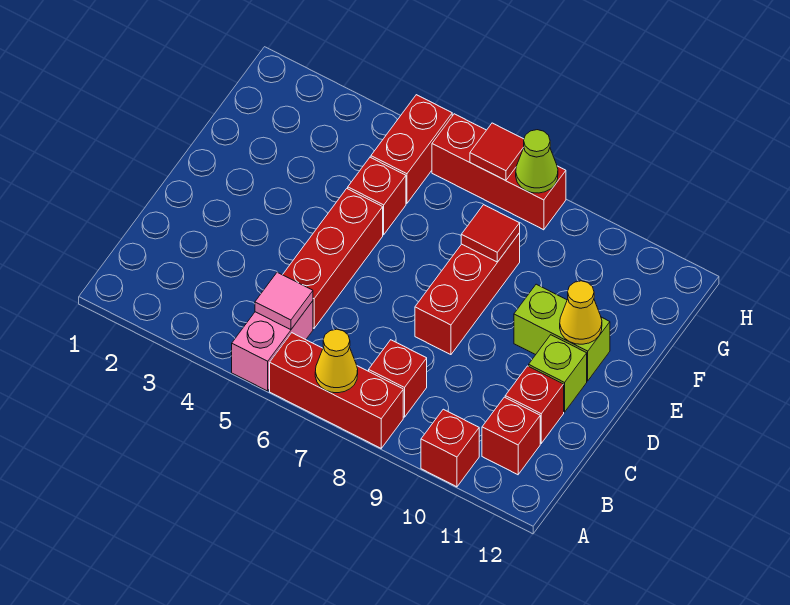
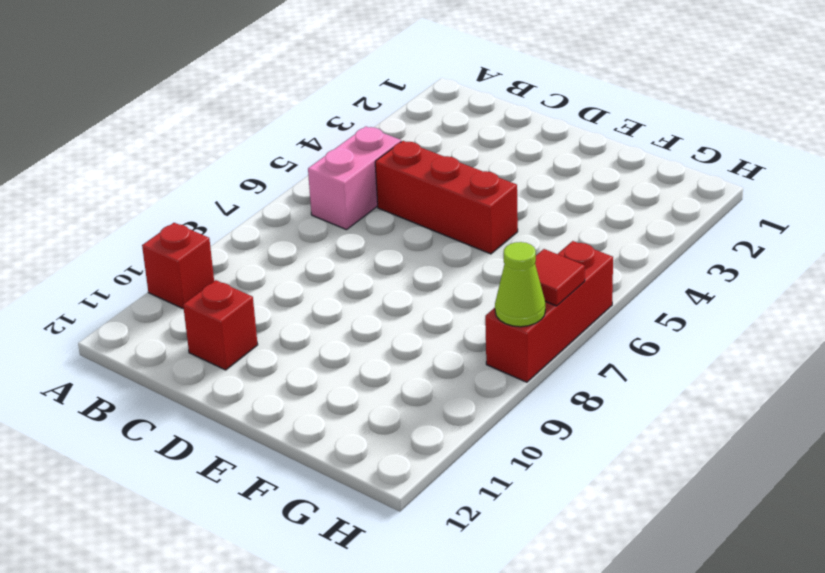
pink 1x2 brick [308,127,401,230] -> pink 1x2 brick turned to [232,301,313,391]
none -> red 1x3 brick [270,333,403,448]
none -> red 1x1 brick [369,340,427,417]
none -> red 1x1 brick [482,397,540,475]

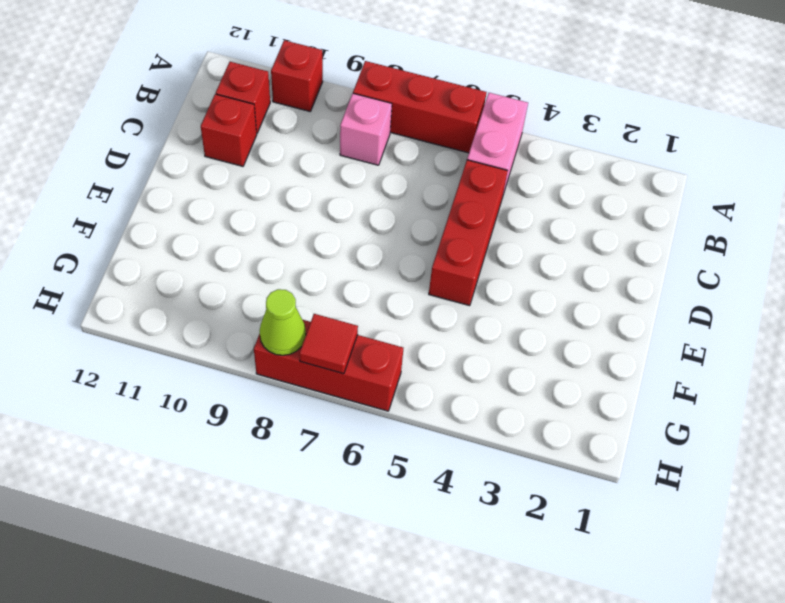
pink 1x1 brick [340,93,392,165] -> red 1x1 brick [369,340,427,417]
none -> red 1x3 brick [415,233,520,355]
none -> lime 1x1 brick [529,335,587,412]
none -> lime 1x2 brick [514,284,610,381]

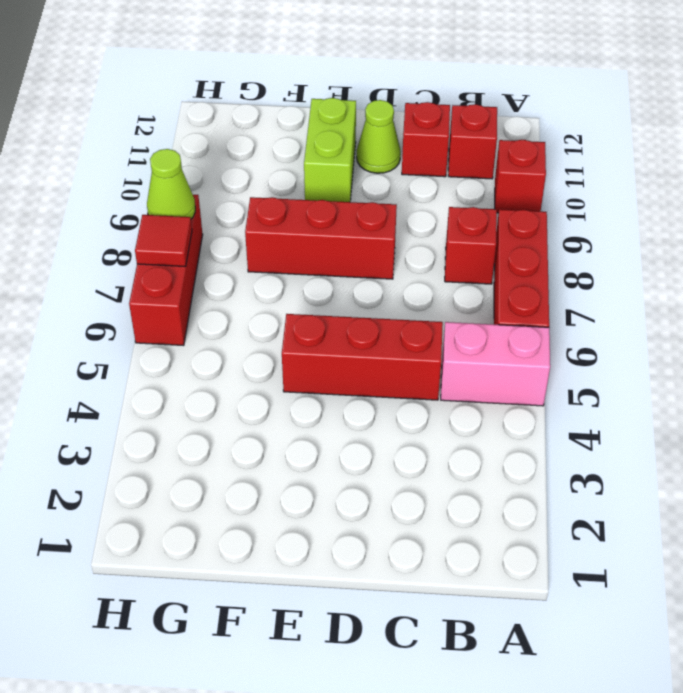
lime 1x1 cone [357,100,401,173] -> lime 1x1 brick [529,335,587,412]
none -> red 1x1 brick [348,157,406,235]
none -> red 1x2 brick [371,95,452,203]
none -> yellow 1x1 cone [315,329,358,393]

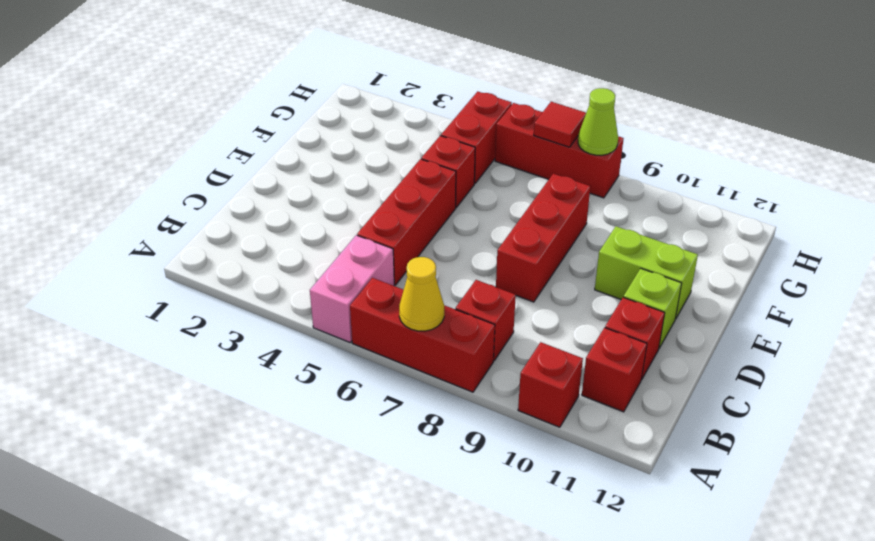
none -> pink 1x1 tile [255,272,313,330]
none -> yellow 1x1 cone [560,281,602,344]
none -> red 1x1 tile [461,205,520,262]

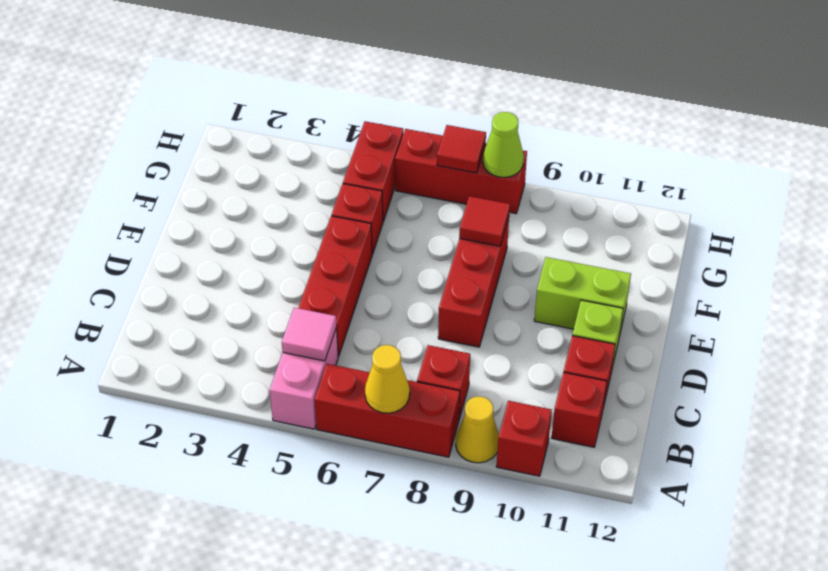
yellow 1x1 cone [456,396,499,463] -> yellow 1x1 cone moved to [560,281,602,344]

